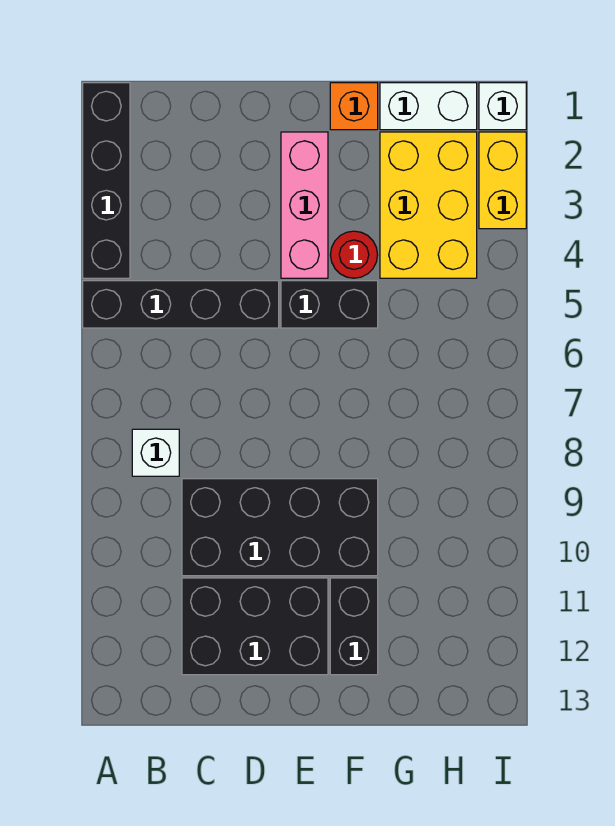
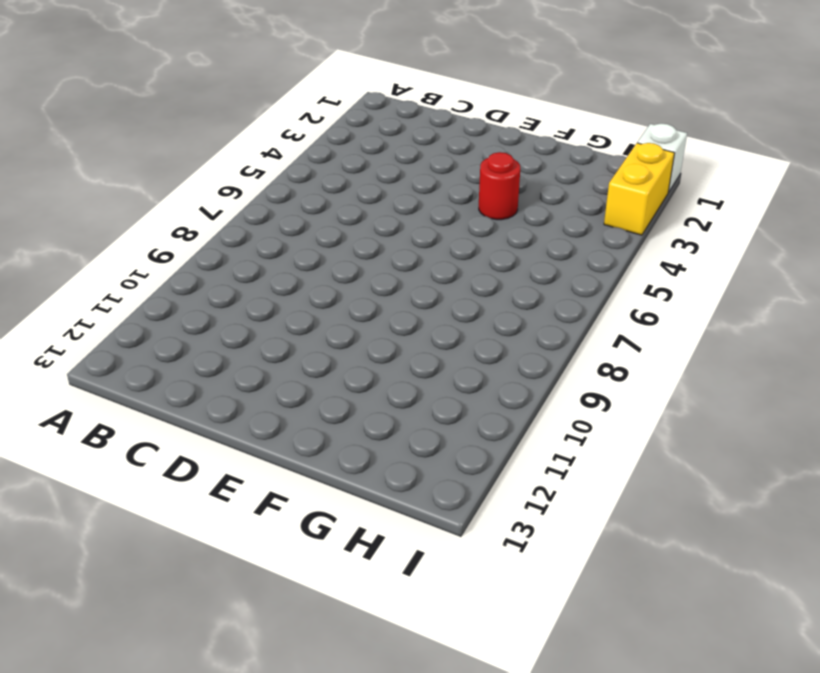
none -> black 1x4 brick [83,83,130,278]
none -> black 1x4 brick [83,281,279,328]
none -> white 1x1 brick [132,429,179,476]

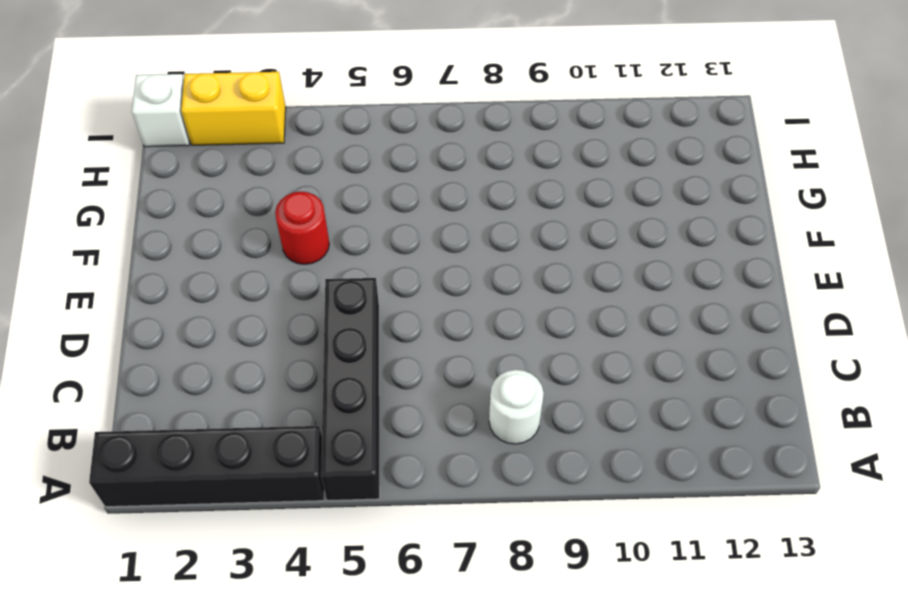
white 1x1 round brick [489,370,544,444] -> white 1x1 brick [132,429,179,476]
none -> black 2x4 brick [182,479,378,576]
none -> black 2x3 brick [182,578,328,675]
none -> pink 1x3 brick [281,132,328,278]

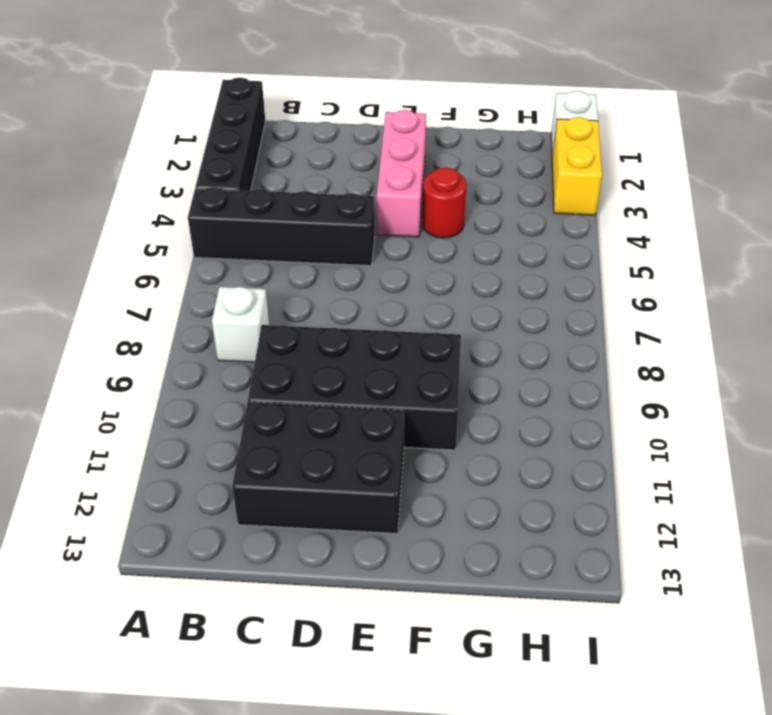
none -> black 1x2 brick [281,281,378,328]
none -> orange 1x1 brick [330,83,378,130]
none -> black 1x2 brick [330,578,378,675]

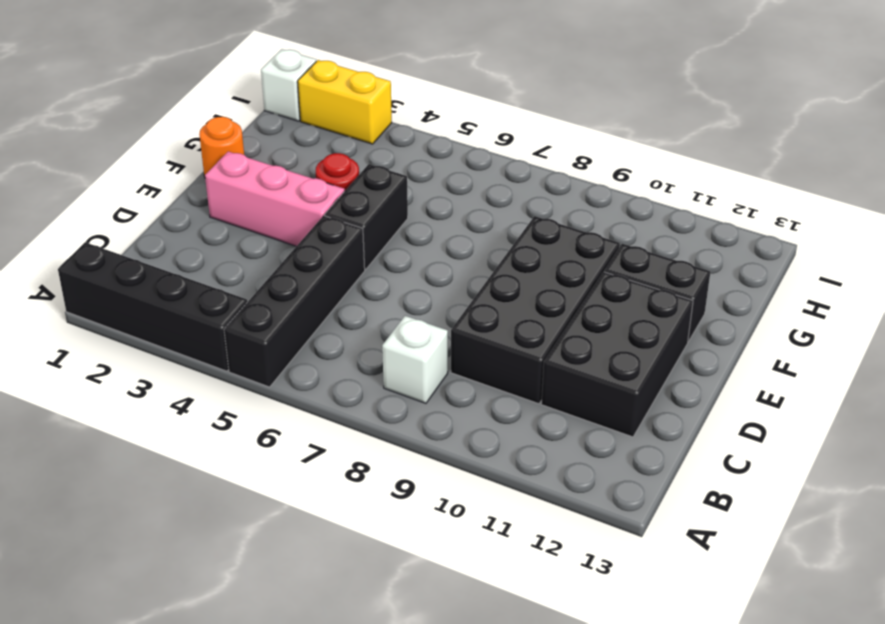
orange 1x1 round brick [199,117,244,177] -> orange 1x1 brick [330,83,378,130]
none -> white 1x2 brick [380,83,477,130]
none -> yellow 2x3 brick [380,132,477,278]

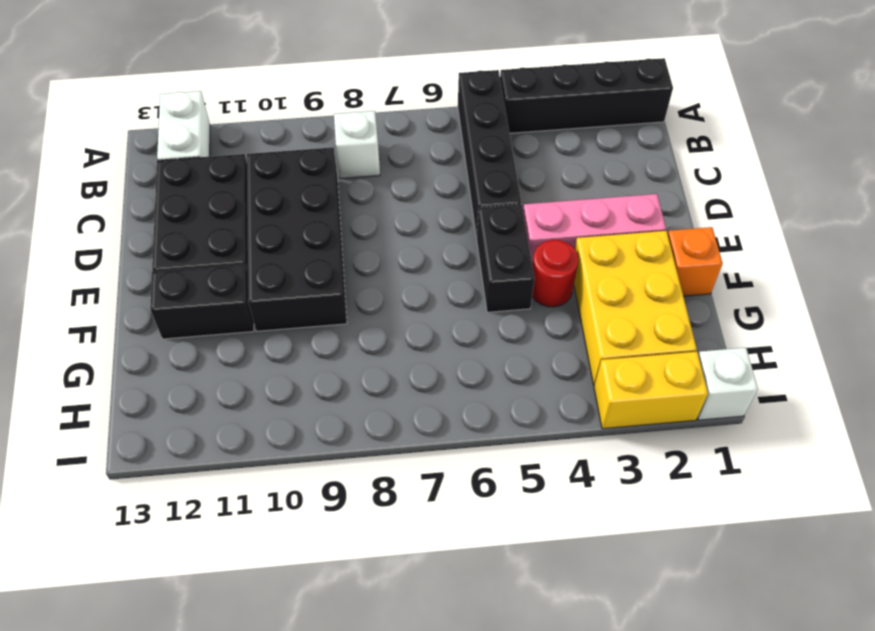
white 1x2 brick [157,91,210,160] -> white 1x2 brick moved to [380,83,477,130]
yellow 2x3 brick [574,231,697,386] -> yellow 2x3 brick turned to [380,132,477,278]

